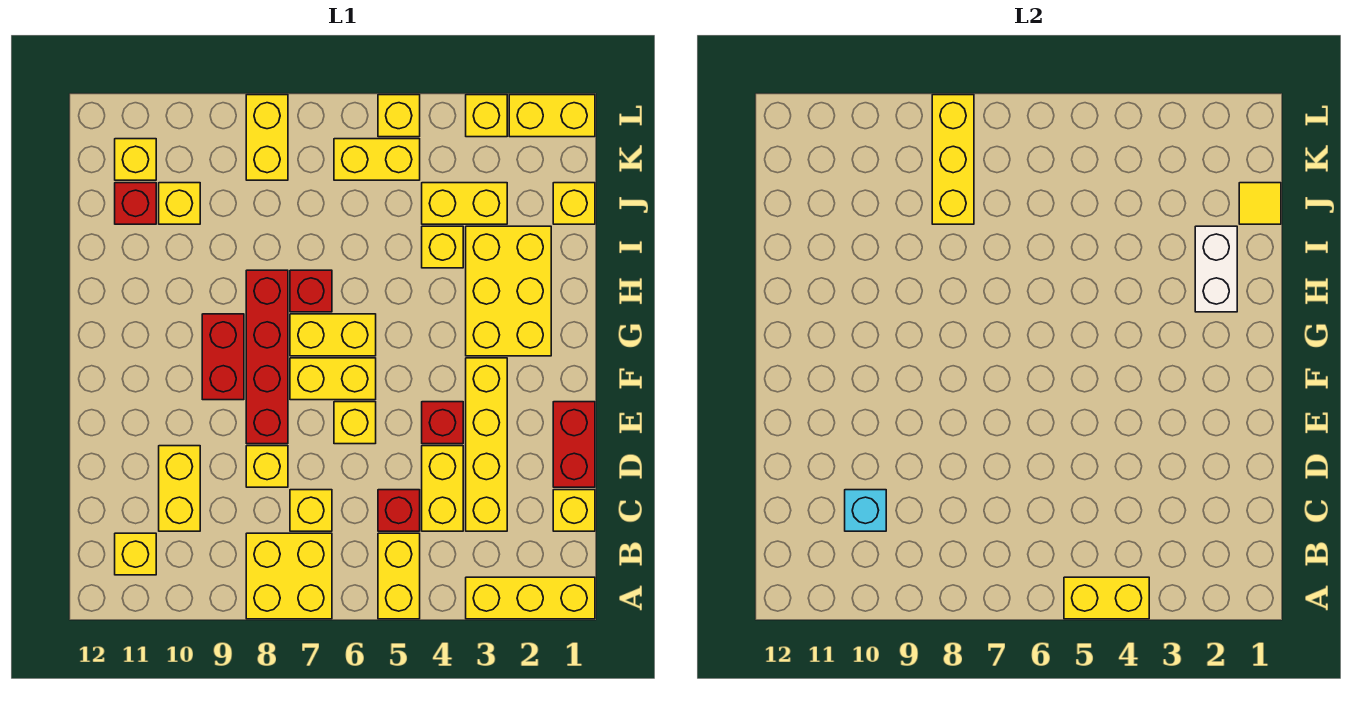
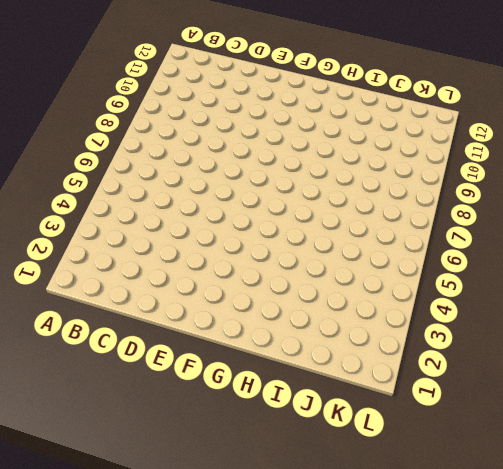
none -> yellow 1x3 brick [466,577,595,619]
none -> yellow 1x2 brick [378,533,420,619]
none -> yellow 2x2 brick [246,533,332,619]
none -> yellow 1x1 brick [115,533,156,575]

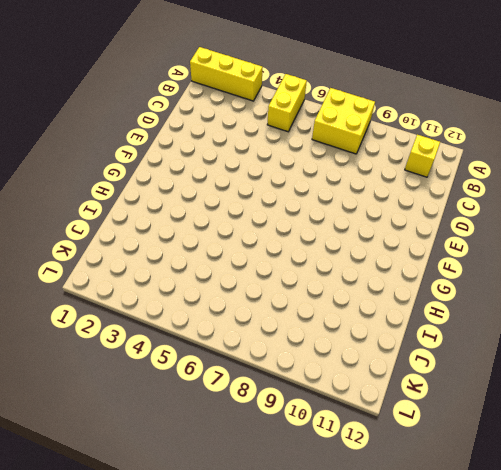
none -> yellow 1x1 brick [553,490,595,531]
none -> yellow 1x4 brick [466,358,507,531]
none -> yellow 1x2 brick [422,446,463,531]
none -> red 1x1 brick [378,490,420,531]

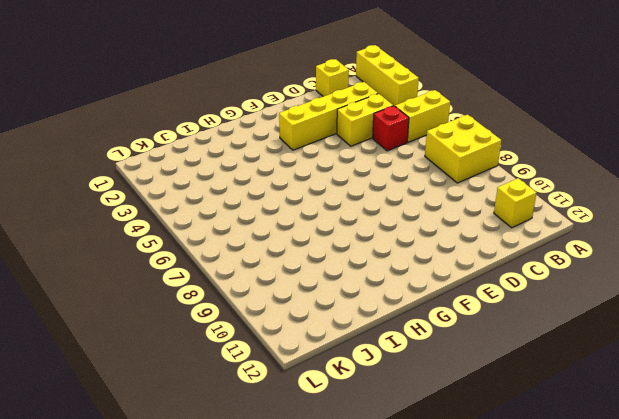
none -> yellow 1x1 brick [290,490,332,531]
none -> yellow 1x2 brick [159,446,200,531]
none -> red 1x2 brick [553,402,595,487]
none -> yellow 1x1 brick [246,446,288,487]

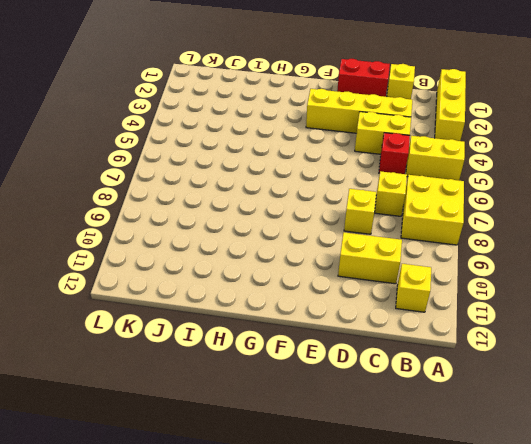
none -> red 1x1 brick [422,402,463,444]
none -> yellow 1x1 brick [334,402,376,444]
none -> red 1x4 brick [246,270,288,444]
none -> yellow 1x2 brick [290,358,376,400]

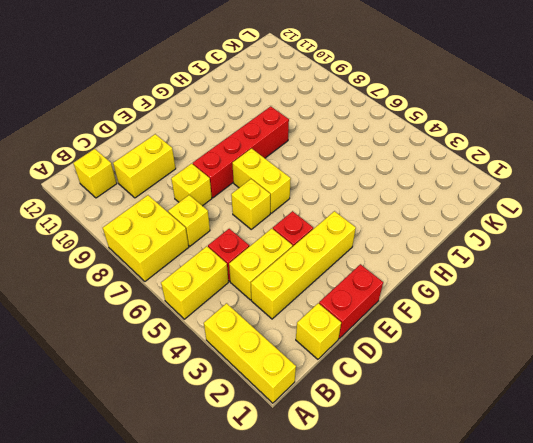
none -> red 1x2 brick [202,314,244,400]
none -> yellow 2x3 brick [466,226,551,356]
none -> yellow 1x2 brick [290,314,376,356]
none -> red 1x1 brick [290,270,332,312]

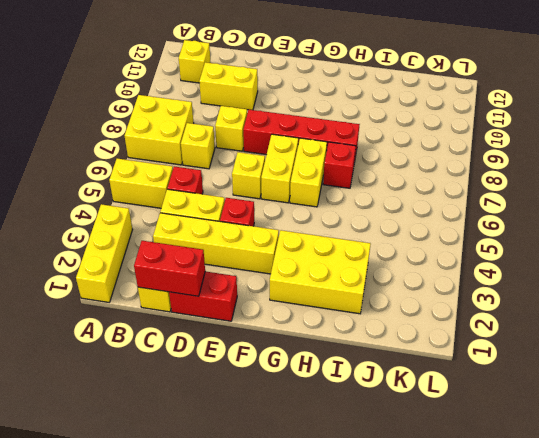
red 1x2 brick [134,241,205,296] -> red 1x2 brick moved to [202,314,244,400]
none -> yellow 1x1 brick [422,226,463,268]
none -> yellow 1x1 brick [553,183,595,224]
none -> yellow 1x2 brick [422,183,507,224]
none -> yellow 1x1 brick [159,183,200,224]

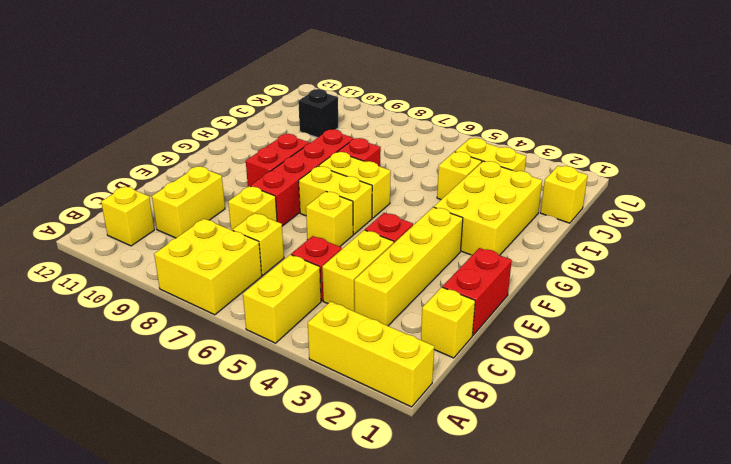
black 1x1 brick [298,89,338,138] -> yellow 1x1 brick [159,183,200,224]
none -> red 1x1 brick [115,183,156,224]
none -> yellow 1x2 brick [334,139,420,180]
none -> yellow 1x2 brick [246,95,288,180]
none -> yellow 1x1 brick [115,139,156,180]

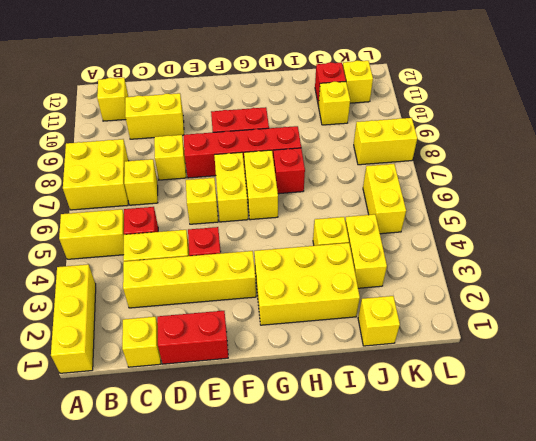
none -> yellow 1x2 brick [509,95,595,137]
none -> yellow 1x1 brick [466,95,507,137]
none -> yellow 1x1 brick [378,95,420,137]
none -> yellow 1x2 brick [1064,577,1149,619]

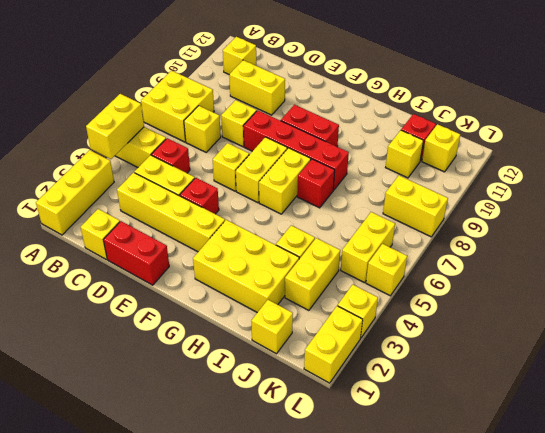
none -> cyan 1x1 brick [845,490,886,531]
none -> white 1x2 brick [1195,226,1237,312]
none -> yellow 1x1 tile [1239,183,1281,224]
none -> yellow 1x3 brick [932,95,974,224]

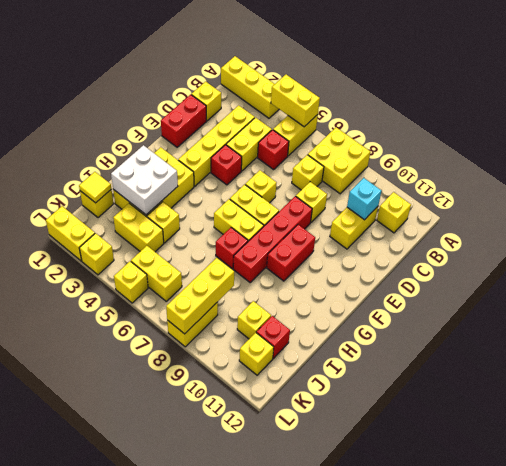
white 2x2 brick [111,145,178,215] -> white 1x2 brick [1195,226,1237,312]

